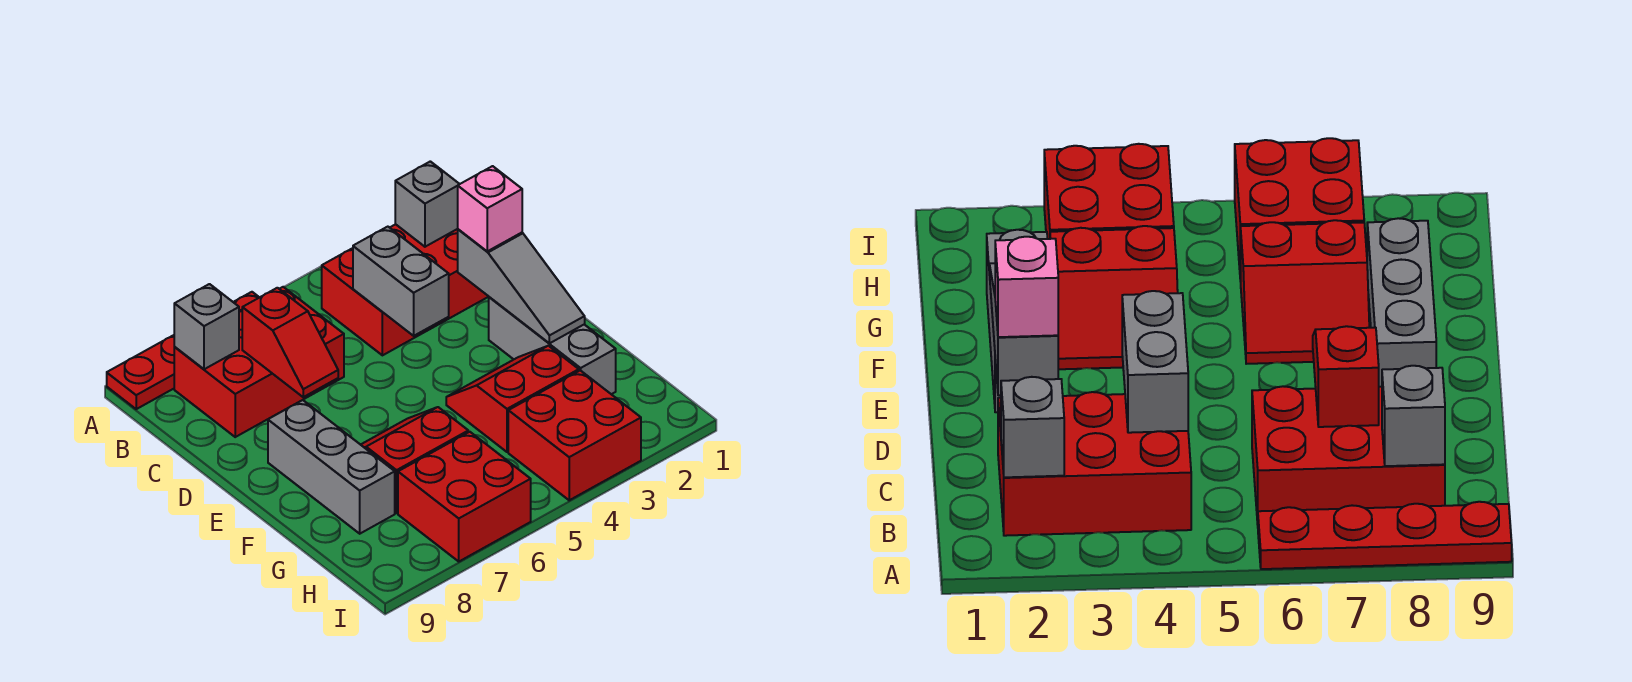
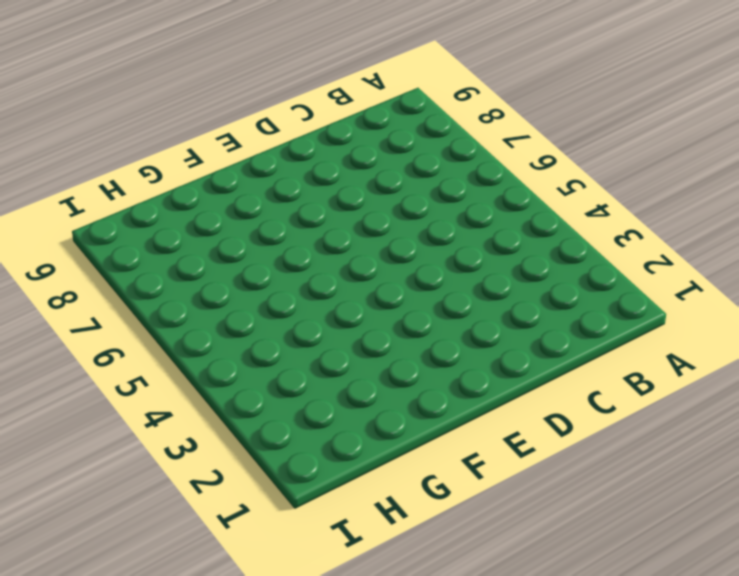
none -> red 1x4 plate [107,292,259,409]
none -> red 2x3 brick [322,224,489,355]
none -> red 2x3 brick [174,287,344,437]

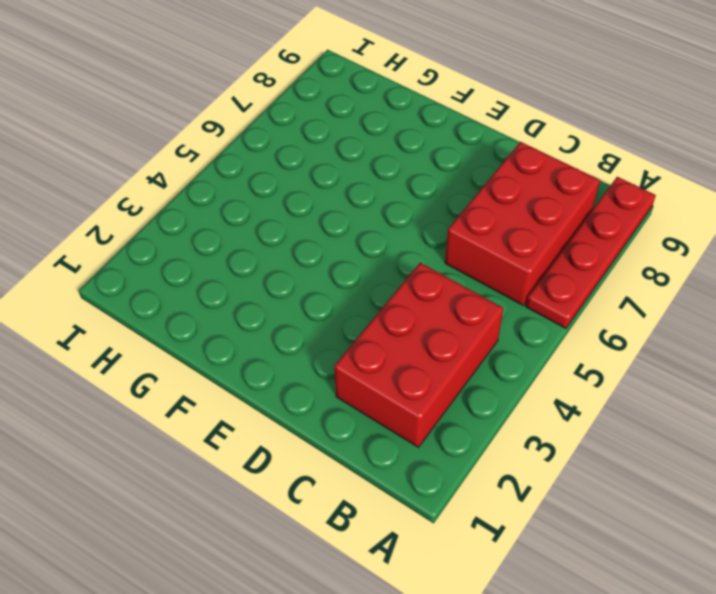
none -> grey 1x3 brick [489,297,616,394]
none -> grey 1x3 brick [268,400,395,534]
none -> red 2x2 slope [446,346,579,452]

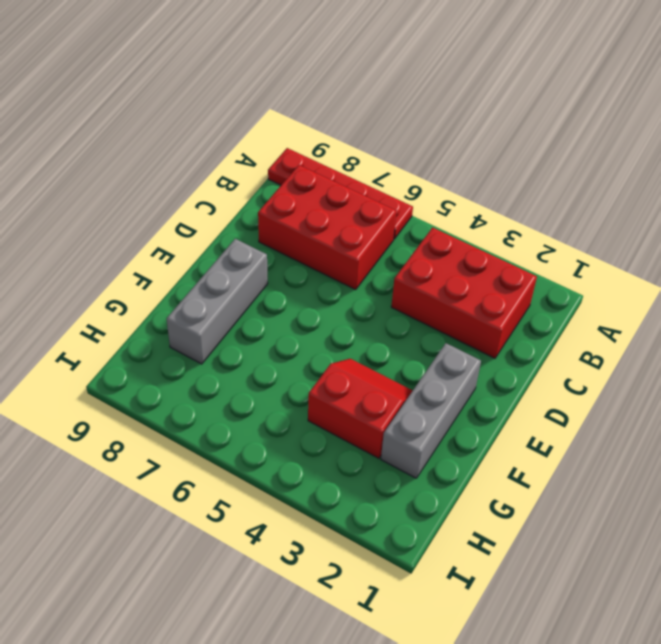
none -> red 2x2 slope [361,407,468,513]
none -> red 2x2 brick [508,370,641,500]
none -> red 2x2 brick [398,432,531,561]

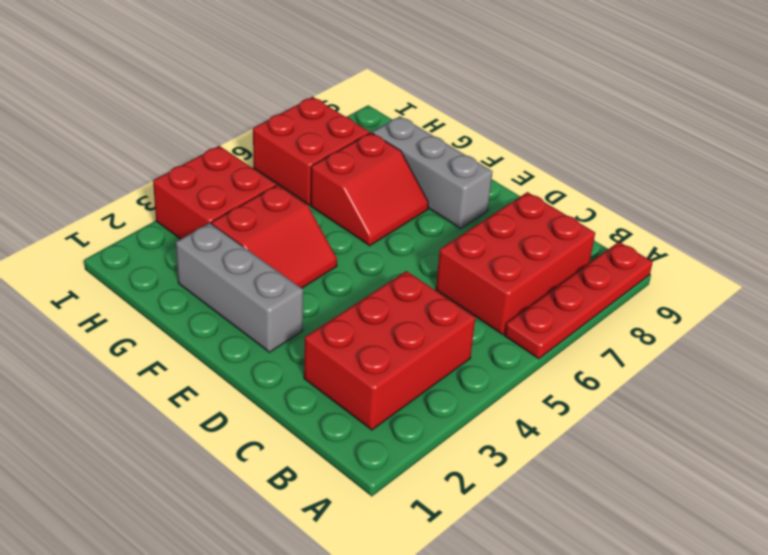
none -> grey 1x1 brick [395,161,459,247]
none -> grey 1x1 brick [174,284,239,369]
none -> grey 1x2 brick [353,227,449,336]

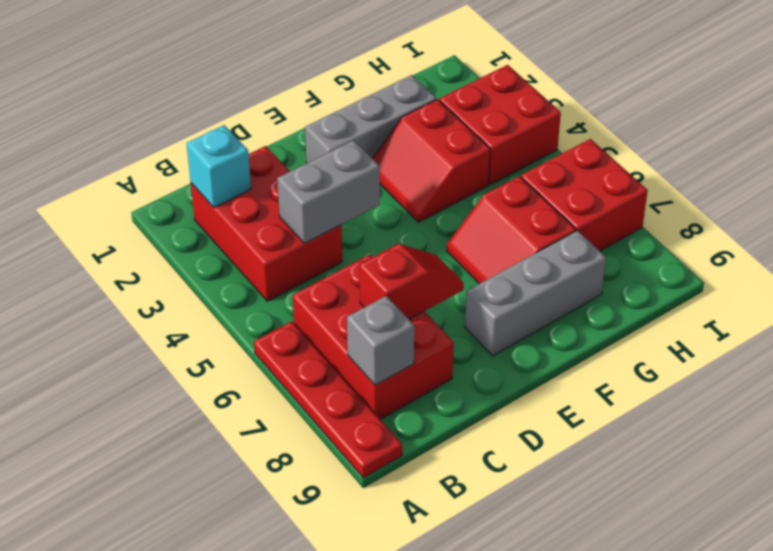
cyan 1x1 brick [187,125,251,207] -> grey 1x1 brick [395,161,459,247]
none -> grey 1x3 slope [458,229,585,343]
none -> pink 1x1 brick [458,166,522,251]

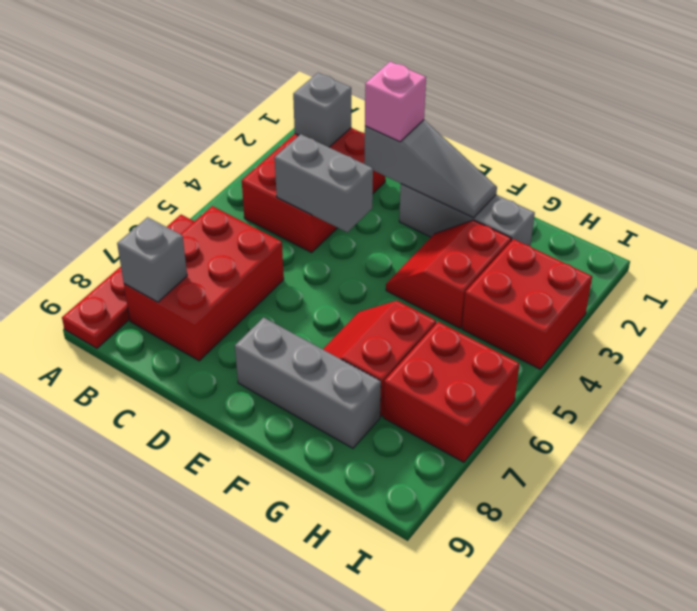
none -> red 1x2 slope [242,288,338,397]

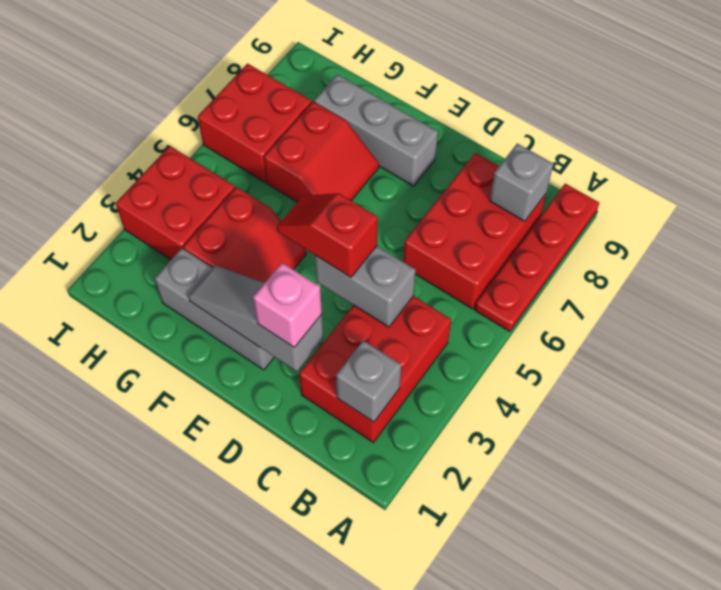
red 1x2 slope [277,193,378,277] -> red 1x2 slope moved to [242,288,338,397]

